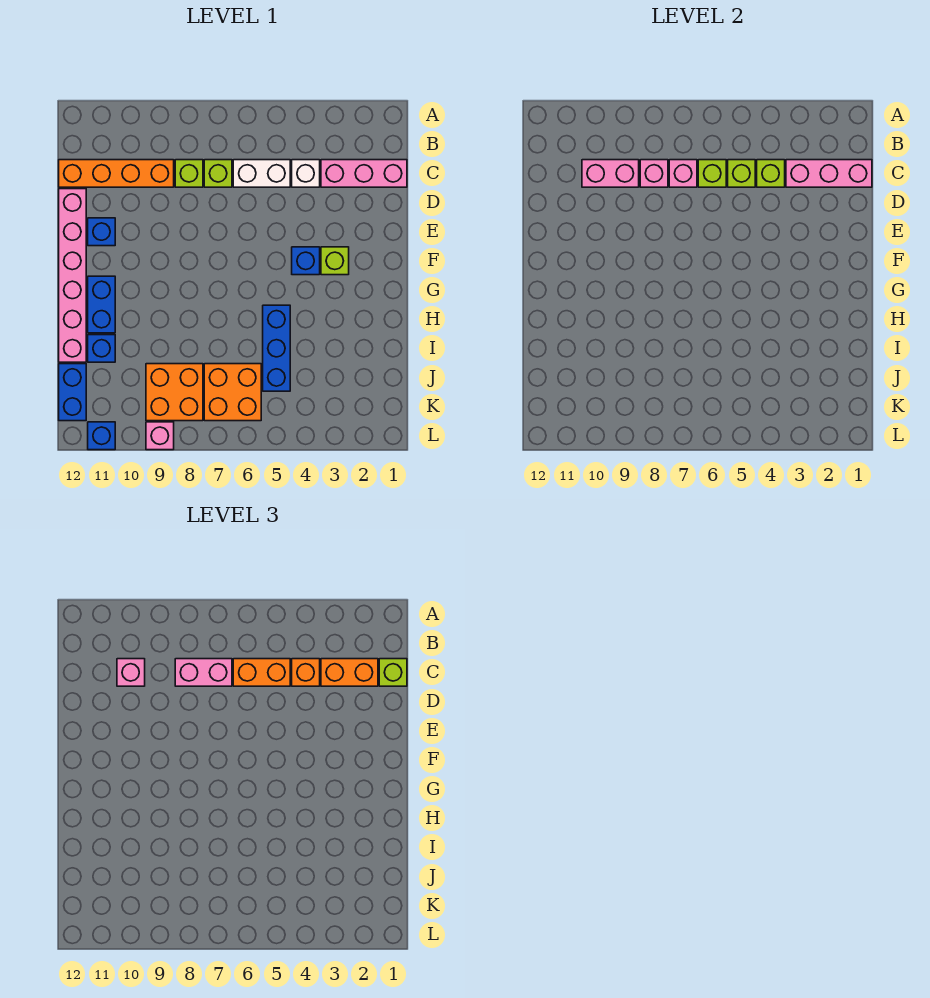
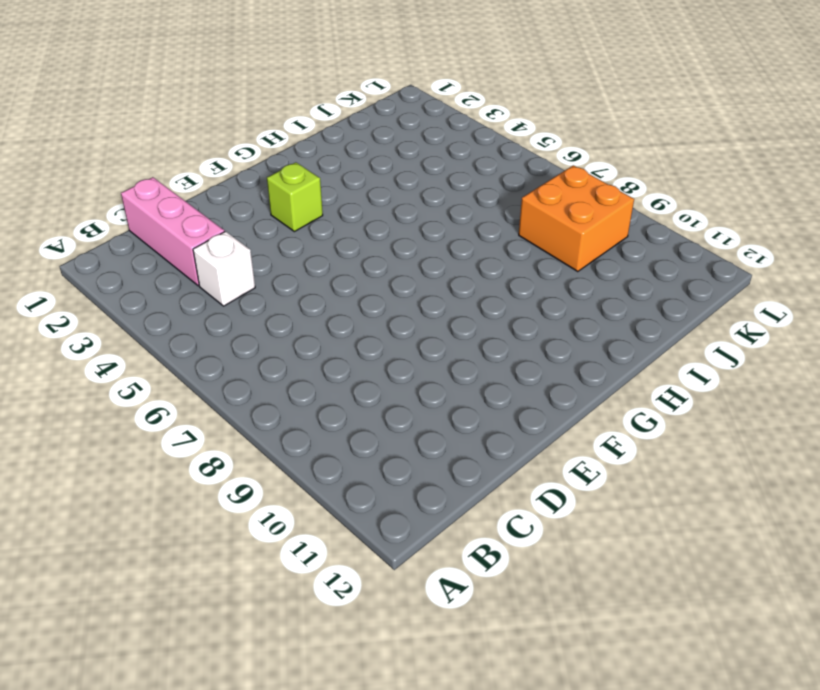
none -> white 1x2 brick [233,160,290,187]
none -> lime 1x1 brick [204,160,232,187]
none -> lime 1x1 brick [175,160,203,187]
none -> orange 1x4 brick [59,160,174,187]

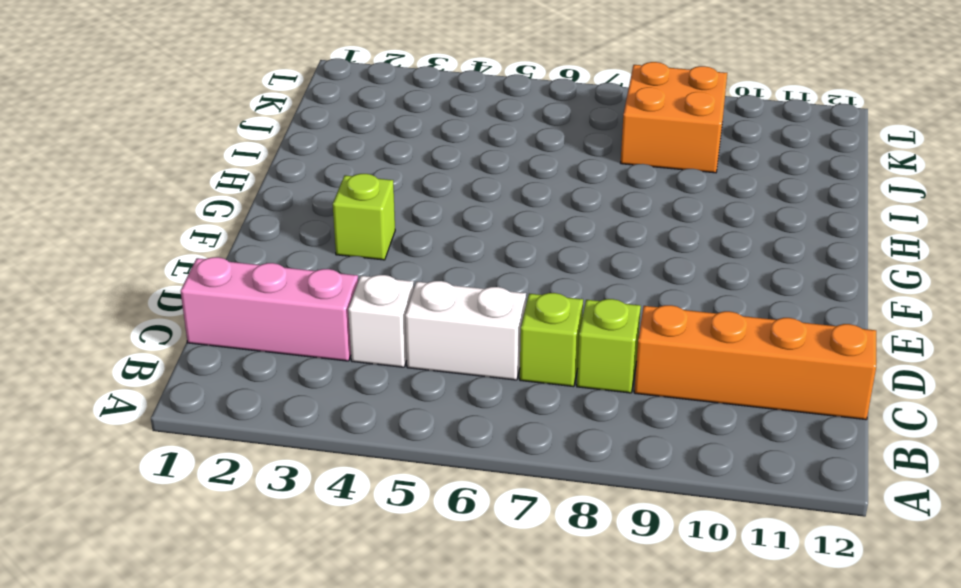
none -> pink 1x6 brick [59,189,86,362]
none -> blue 1x1 brick [88,218,115,246]
none -> blue 1x1 brick [292,247,320,275]
none -> blue 1x2 brick [88,276,115,333]

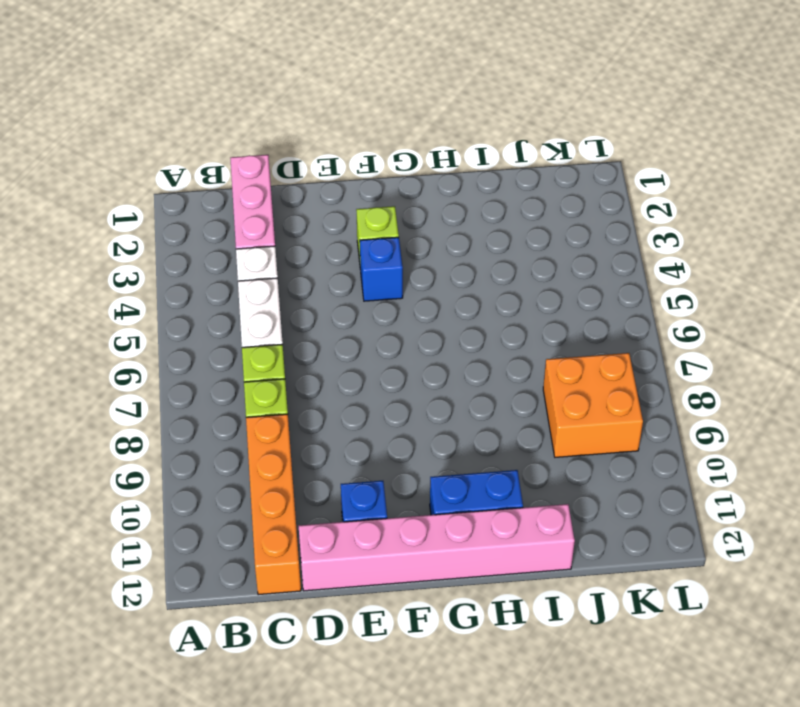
none -> blue 1x3 brick [263,305,290,391]
none -> blue 1x1 brick [88,335,115,362]
none -> orange 2x2 brick [204,364,261,421]
none -> blue 1x2 brick [59,364,86,421]

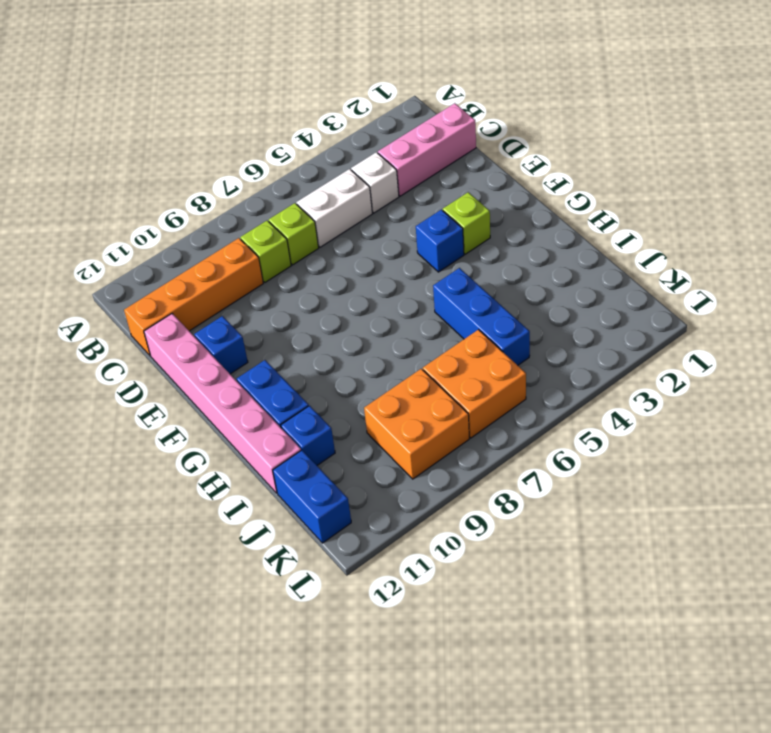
none -> pink 1x1 brick [146,422,174,450]
none -> blue 1x1 brick [88,422,115,450]
none -> pink 1x3 brick [786,160,872,187]
none -> lime 1x1 brick [757,160,785,187]

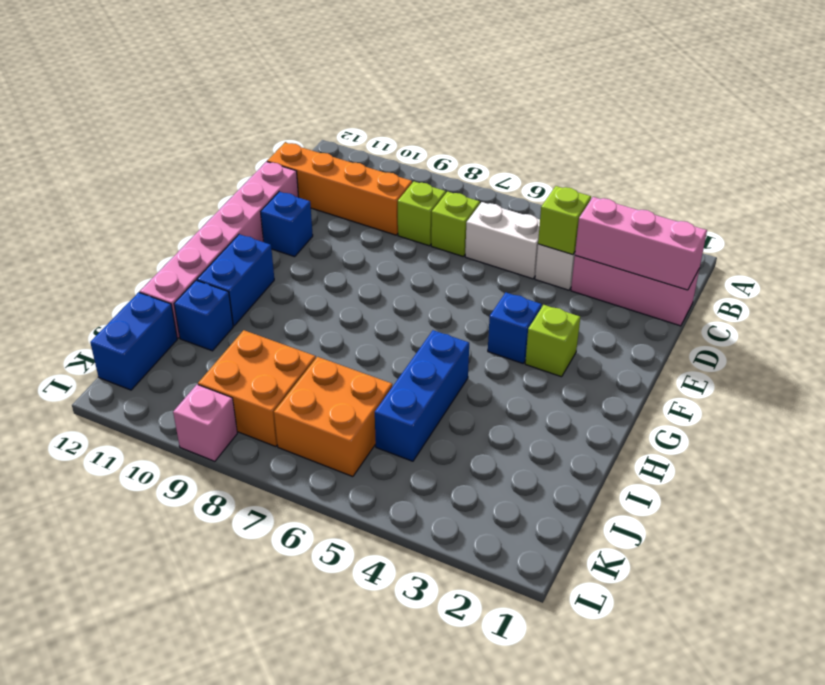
none -> blue 1x1 brick [88,422,115,450]
none -> lime 1x1 brick [728,160,755,187]
none -> lime 1x1 brick [698,160,726,187]
none -> pink 1x1 brick [669,160,697,187]

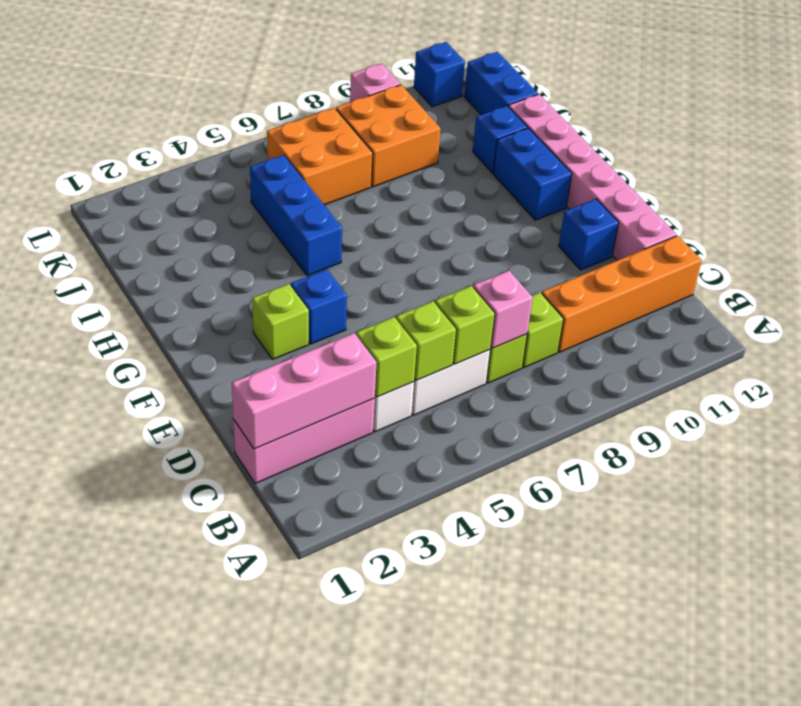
none -> pink 1x1 brick [640,160,668,187]
none -> pink 1x2 brick [582,160,639,187]
none -> lime 1x1 brick [379,659,407,686]
none -> orange 1x2 brick [321,659,378,686]

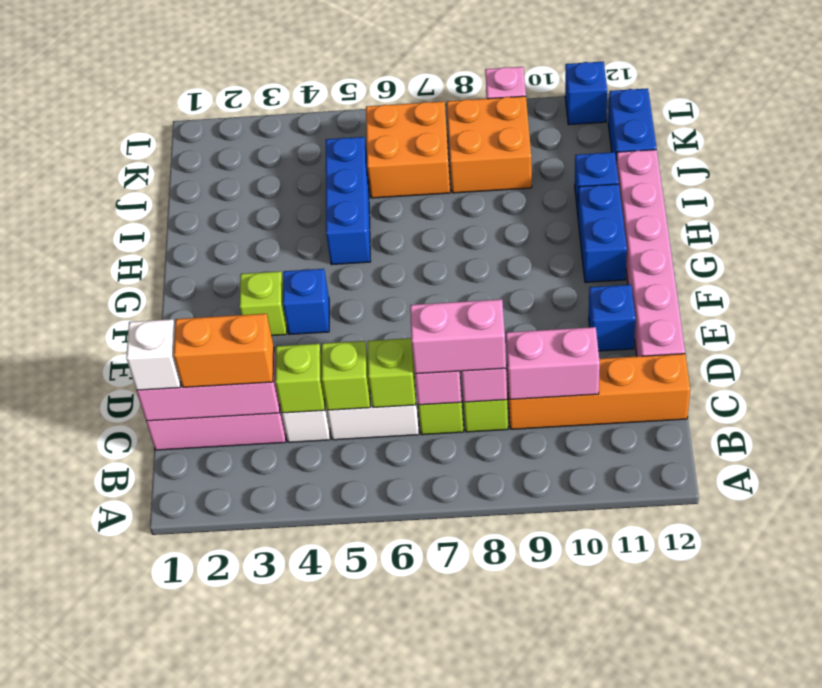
white 1x1 brick [126,319,181,390] -> lime 1x1 brick [379,659,407,686]
none -> orange 1x1 brick [292,659,320,686]
none -> orange 1x2 brick [233,659,290,686]
none -> pink 1x1 brick [117,659,145,686]

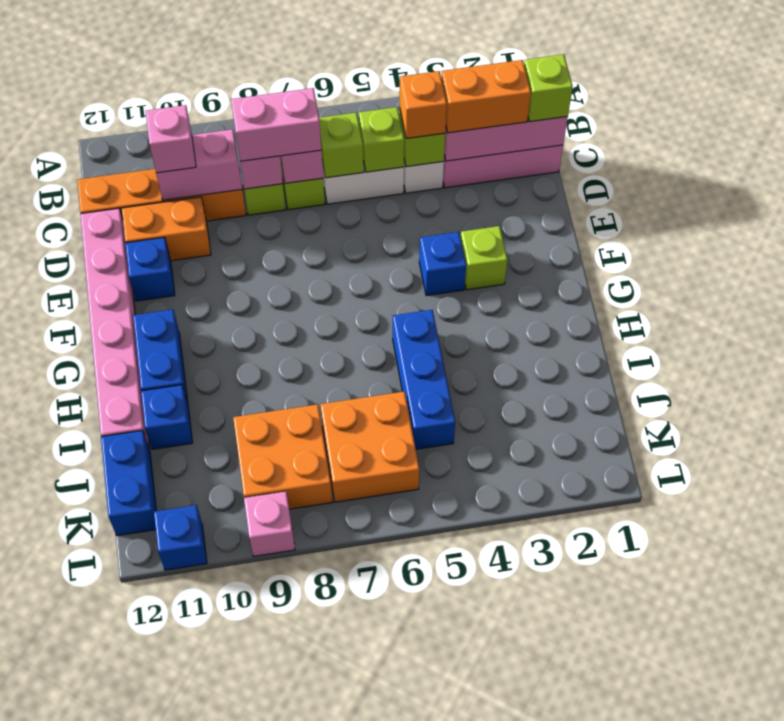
orange 1x2 brick [122,197,211,261] -> orange 1x2 brick moved to [233,659,290,686]

